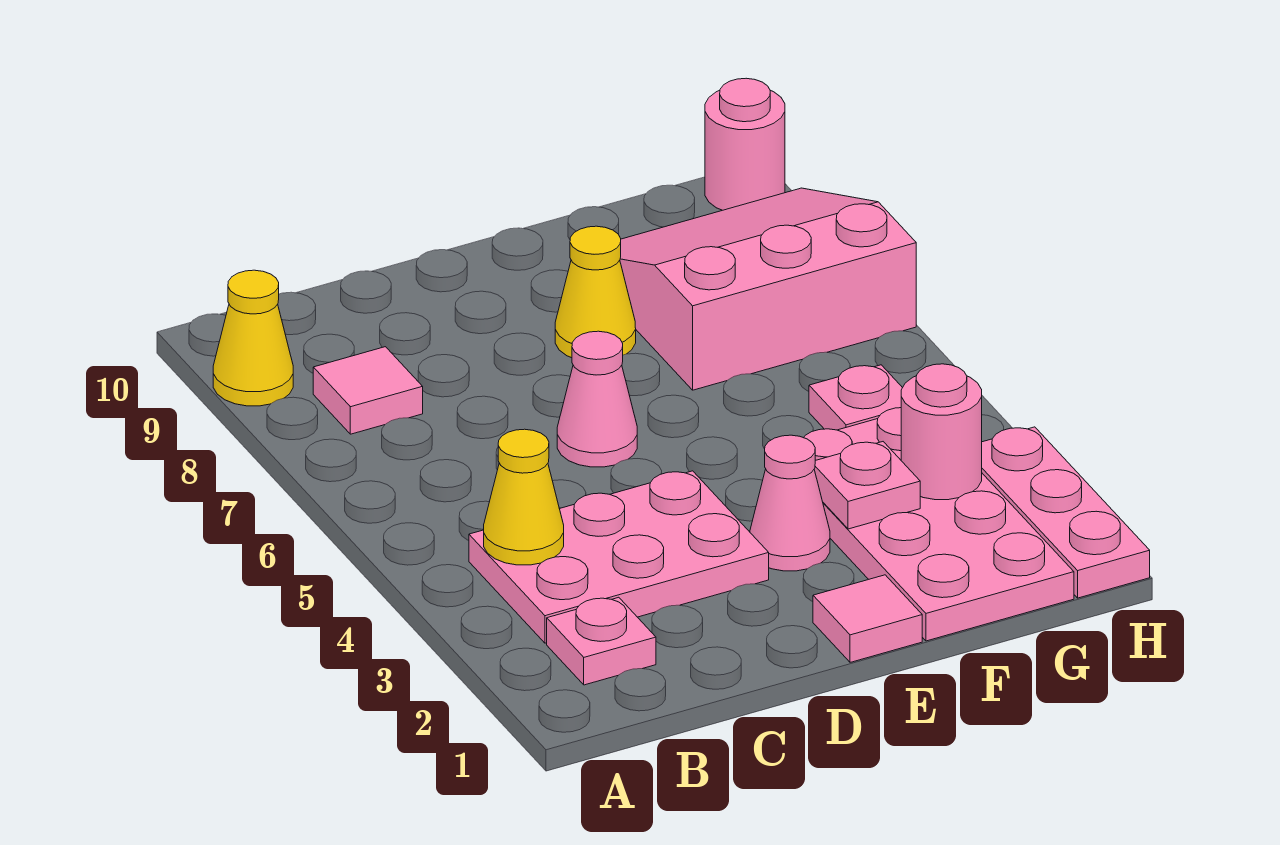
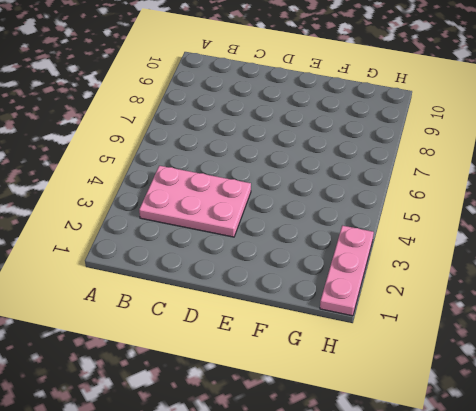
none -> yellow 1x1 cone [213,270,293,406]
none -> pink 1x1 plate [547,597,656,685]
none -> pink 1x1 tile [313,347,423,434]

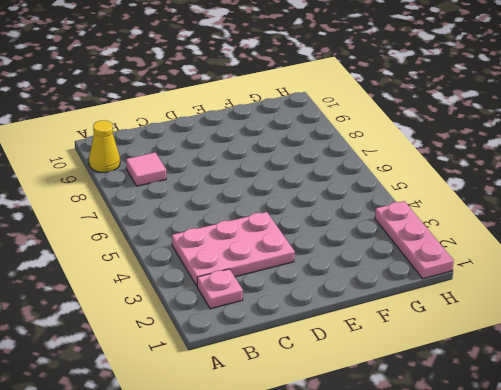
none -> pink 1x1 cone [557,331,637,467]
none -> pink 1x1 tile [813,575,922,662]
none -> pink 1x1 cone [750,435,830,571]

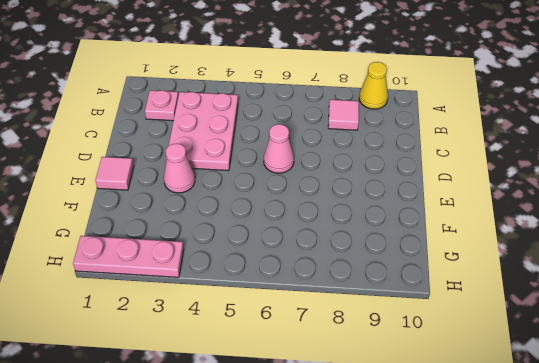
none -> yellow 1x1 cone [555,226,636,358]
none -> pink 2x4 plate [804,408,1074,641]
none -> pink 3x3 slope [620,188,916,390]

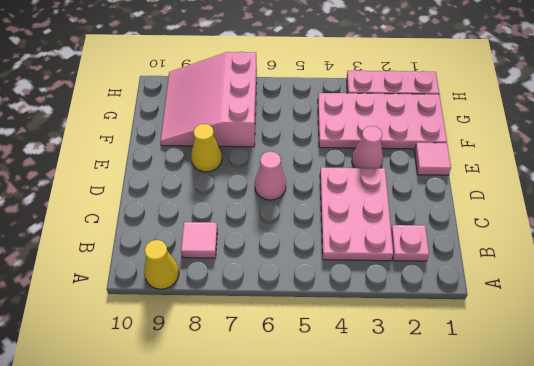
none -> pink 1x1 plate [809,365,902,430]
none -> pink 1x1 round brick [705,78,785,210]
none -> yellow 1x1 cone [484,429,564,565]

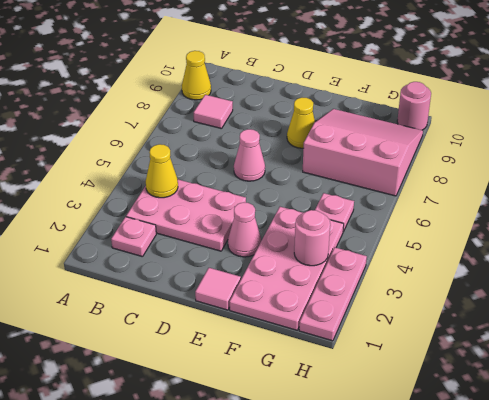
none -> pink 1x1 plate [814,442,920,529]

